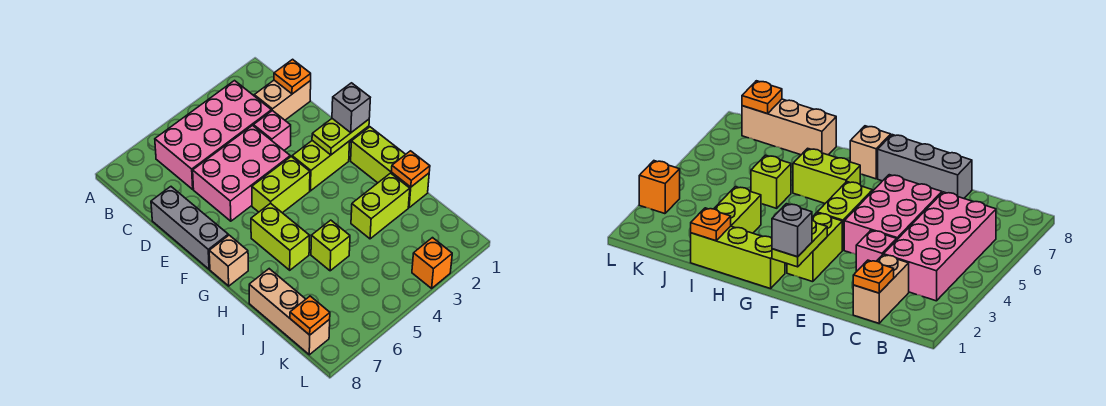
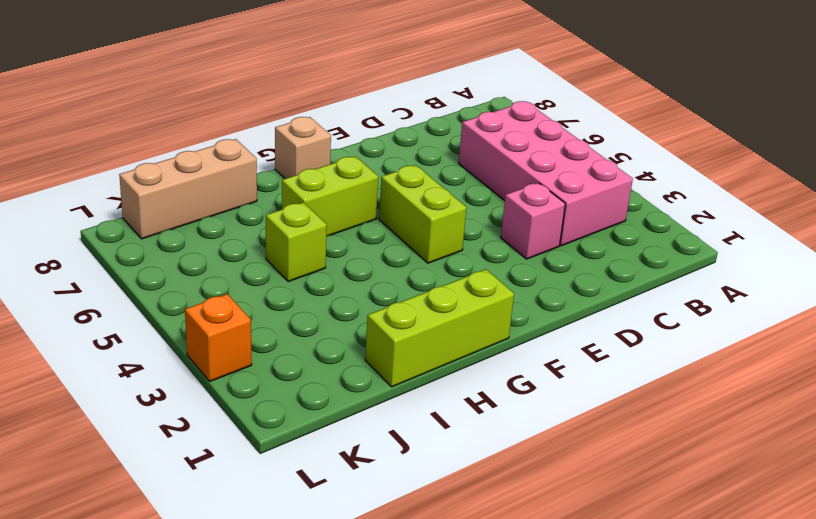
none -> tan 1x2 brick [254,80,311,120]
none -> pink 2x3 brick [193,126,290,221]
none -> grey 1x3 brick [151,187,228,269]

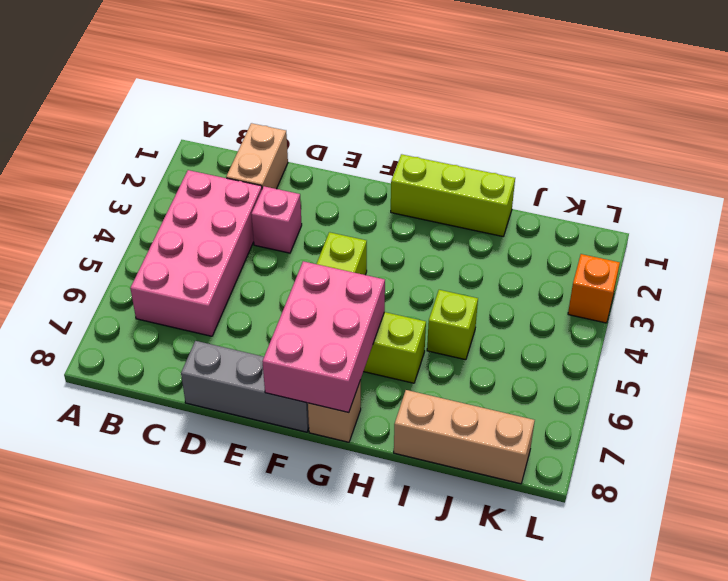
pink 2x3 brick [262,261,385,413] -> pink 2x3 brick moved to [193,126,290,221]
none -> lime 1x2 brick [292,141,350,191]
none -> lime 1x2 brick [351,173,410,239]
none -> orange 1x1 plate [274,59,311,94]

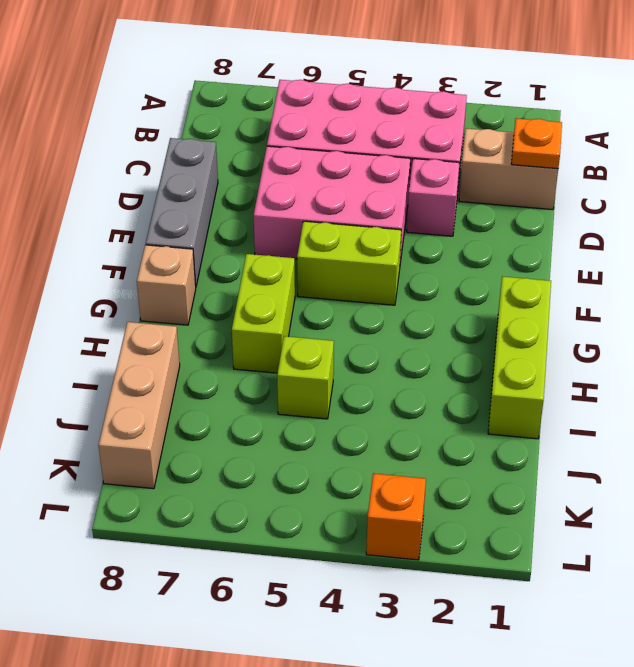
none -> lime 1x2 brick [292,141,350,191]
none -> lime 1x2 brick [351,173,410,239]
none -> lime 1x2 plate [312,119,369,155]

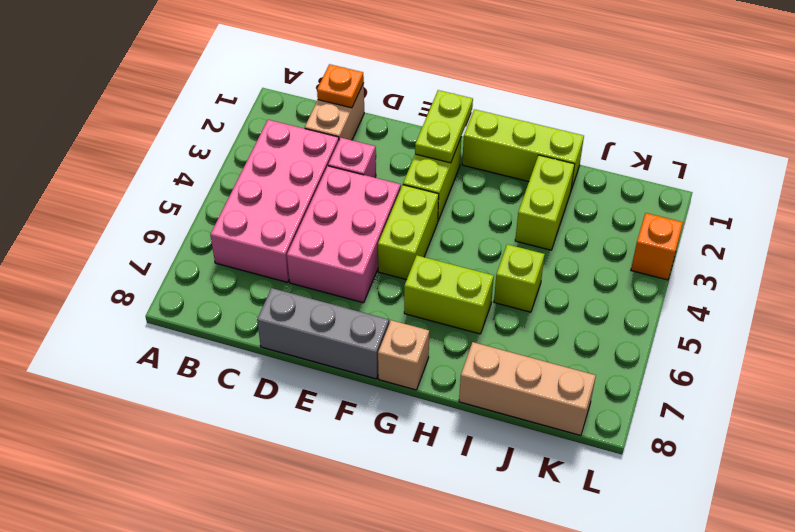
none -> orange 1x1 plate [392,151,430,187]
none -> orange 1x1 plate [290,296,330,335]
none -> grey 1x1 brick [332,83,370,133]

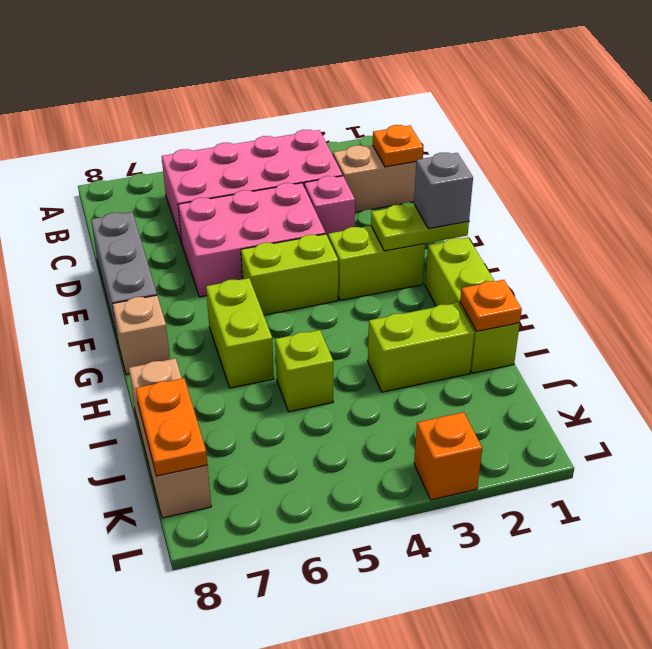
orange 1x2 plate [136,378,207,476] -> orange 1x1 plate [290,296,330,335]

